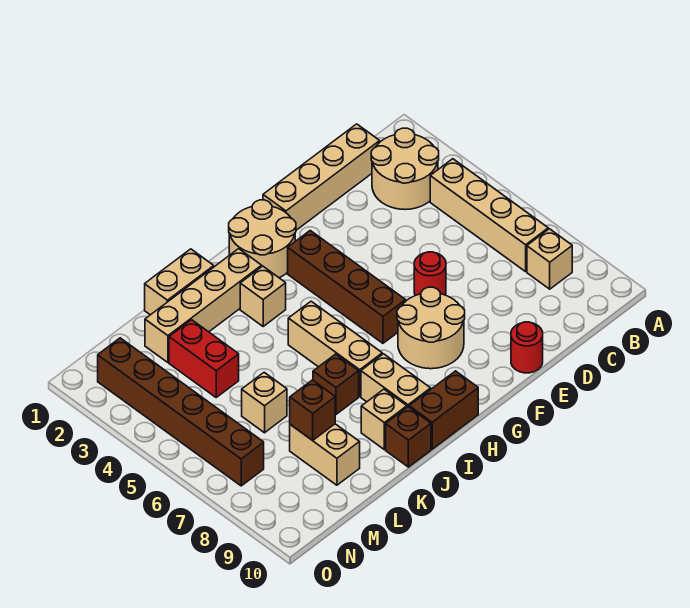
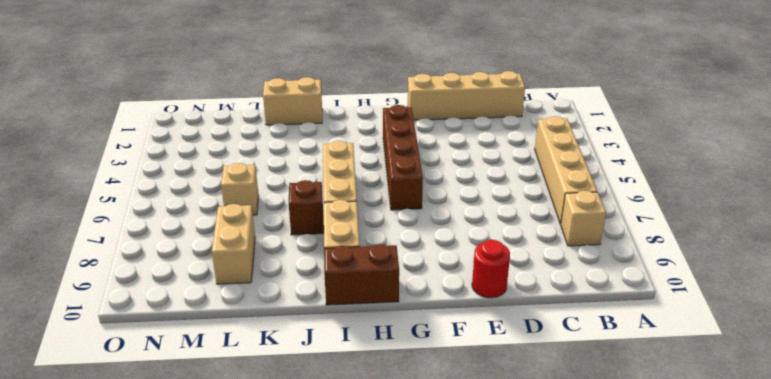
none -> tan 2x2 round brick [371,128,439,210]
none -> red 1x1 round brick [414,252,446,295]
none -> tan 2x2 round brick [397,287,465,369]

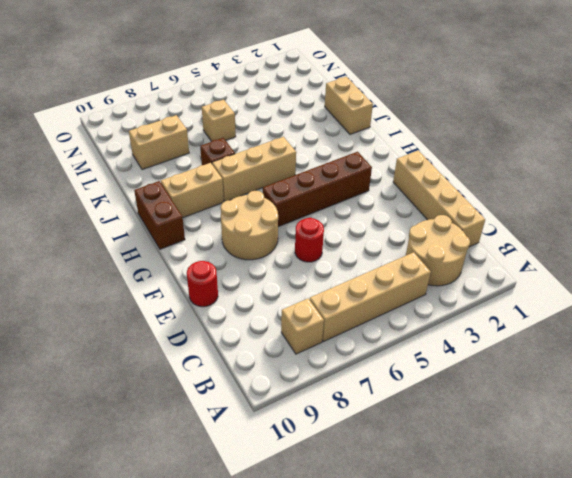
none -> tan 2x2 round brick [229,200,296,278]
none -> tan 1x4 brick [145,249,262,362]
none -> tan 1x1 brick [240,266,286,326]

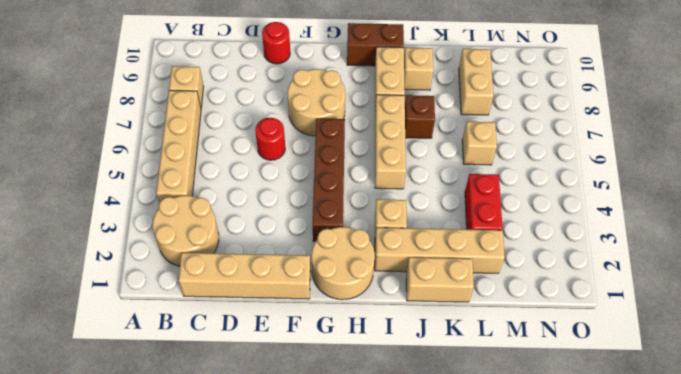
none -> brown 1x1 brick [386,407,431,467]
none -> brown 1x6 brick [98,338,264,486]
none -> brown 1x1 brick [290,380,335,440]

